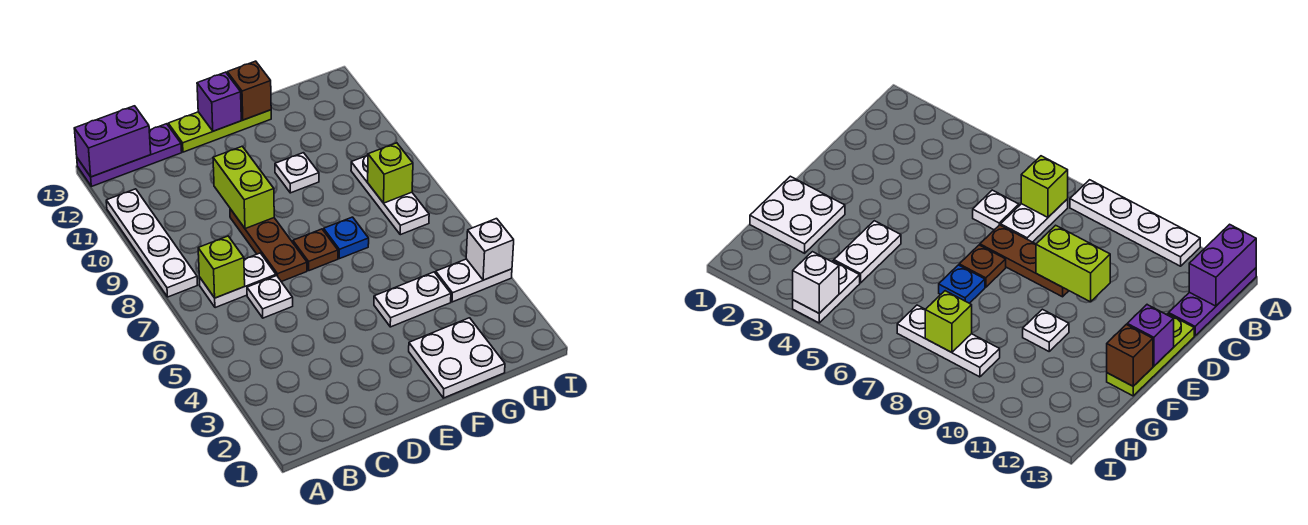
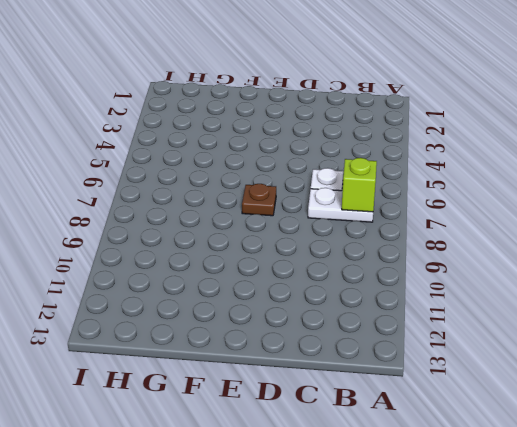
none -> white 1x4 plate [106,189,197,297]
none -> purple 1x3 plate [77,124,182,187]
none -> brown 1x3 plate [230,209,307,282]

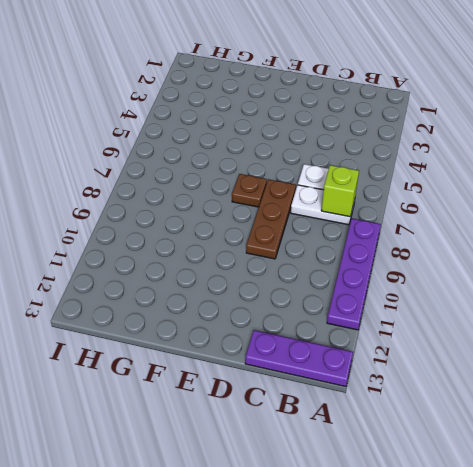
purple 1x4 plate [327,219,381,330] -> white 1x4 plate [106,189,197,297]
none -> lime 1x3 plate [168,110,271,152]
none -> white 2x2 plate [409,318,505,398]
none -> white 1x2 plate [374,272,451,327]

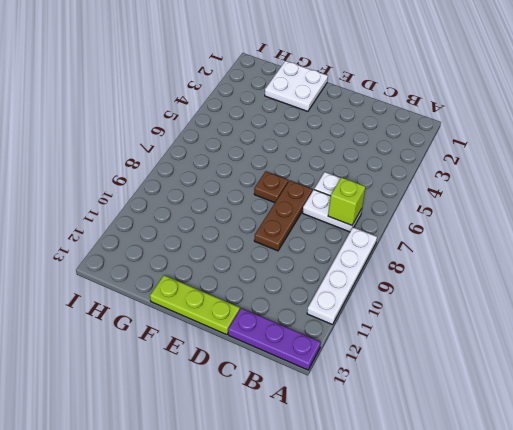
none -> white 1x2 plate [374,272,451,327]
none -> blue 1x1 plate [324,217,369,259]
none -> white 1x1 plate [275,153,319,193]

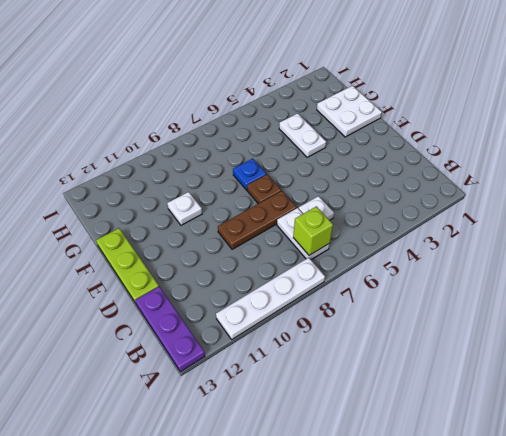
none -> white 1x2 plate [436,259,512,302]
none -> white 1x3 plate [351,155,429,235]
none -> purple 1x2 brick [74,106,151,177]

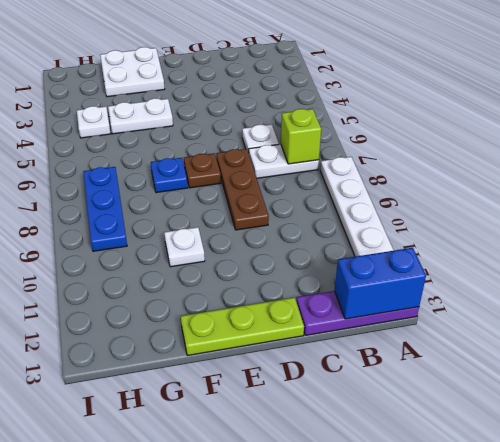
blue 1x2 brick [335,248,426,319] -> purple 1x2 brick [74,106,151,177]
white 1x1 plate [77,106,111,138] -> white 1x2 plate [436,259,512,302]
blue 1x3 plate [83,167,127,251] -> white 1x3 plate [351,155,429,235]
none -> lime 1x2 brick [213,146,274,229]
none -> purple 1x1 brick [197,72,241,131]
none -> brown 1x1 brick [227,61,271,120]

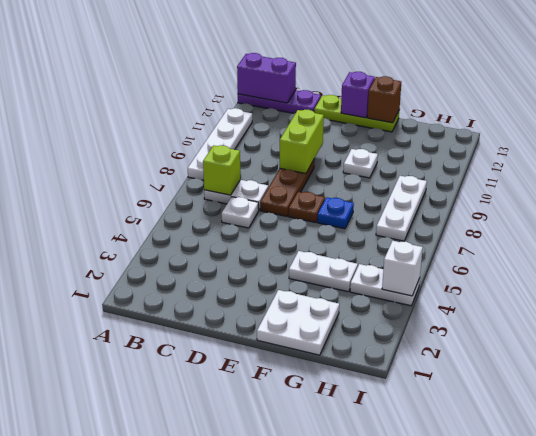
none -> lime 1x1 brick [368,143,413,203]

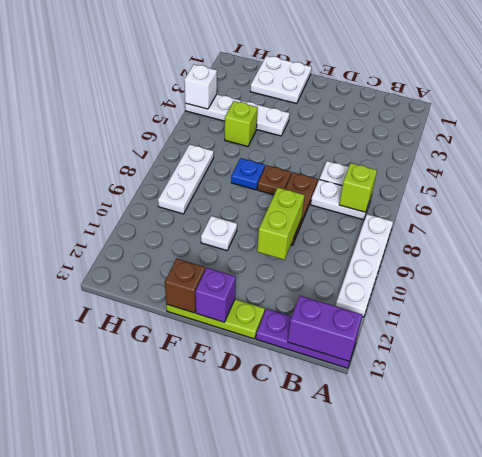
lime 1x1 brick [225,101,258,146] -> lime 1x1 brick moved to [368,143,413,203]

